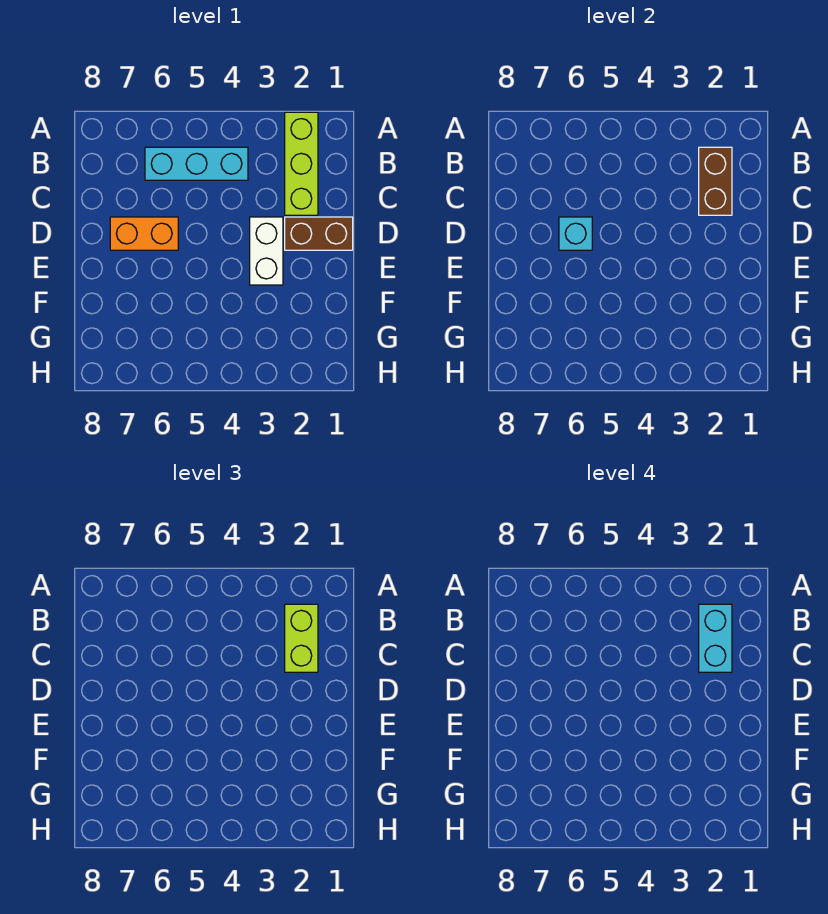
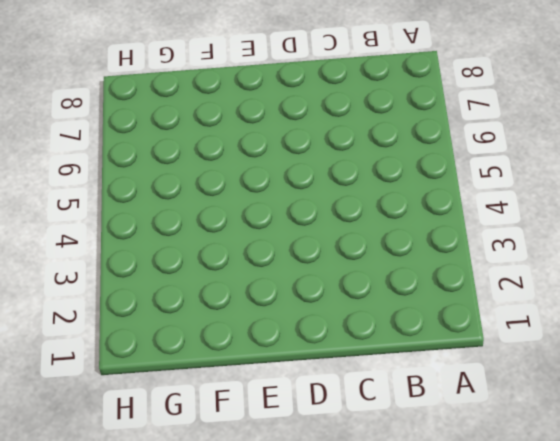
none -> lime 1x3 brick [285,112,318,215]
none -> cyan 1x3 brick [145,147,248,180]

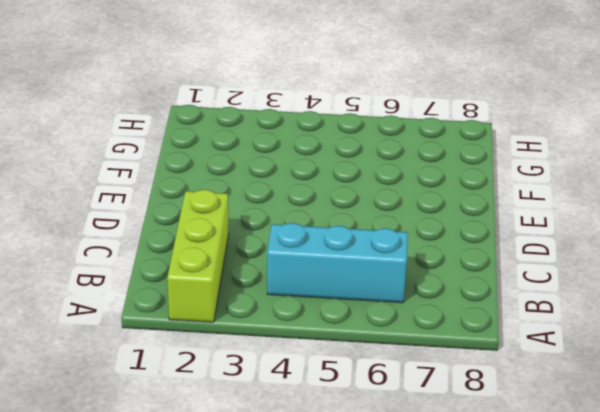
none -> brown 1x2 brick [285,217,353,250]
none -> white 1x2 brick [250,217,283,285]

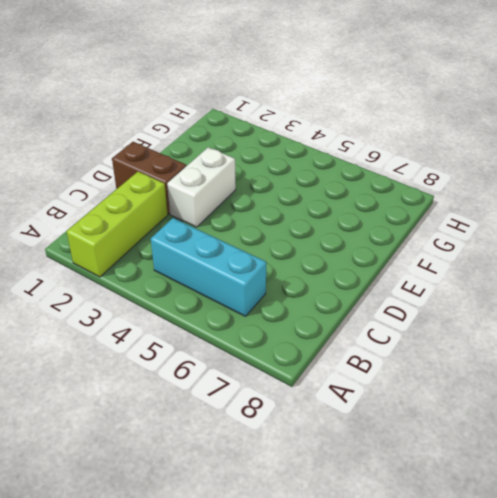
none -> orange 1x2 brick [110,217,178,250]
none -> brown 1x2 brick [699,147,732,215]

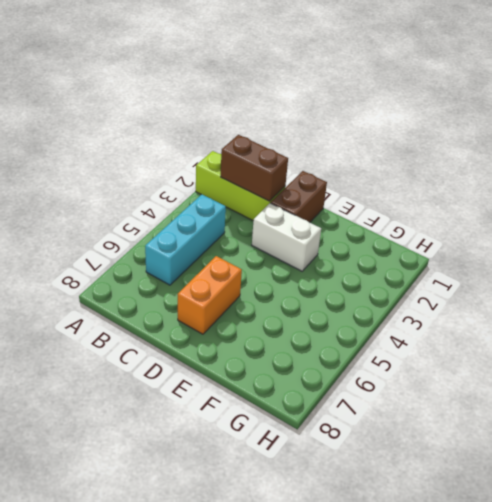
none -> cyan 1x1 brick [559,217,592,250]
none -> lime 1x2 brick [285,604,318,672]

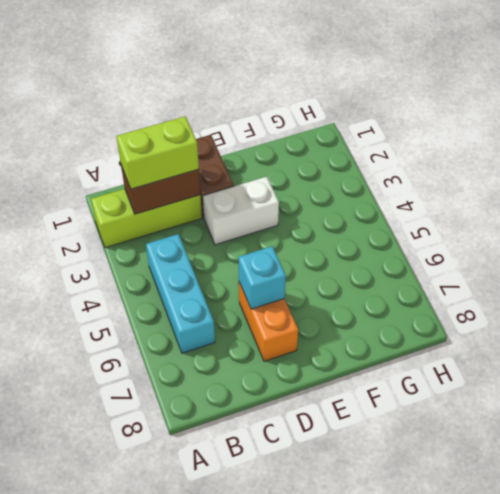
none -> cyan 1x2 brick [699,604,732,672]

